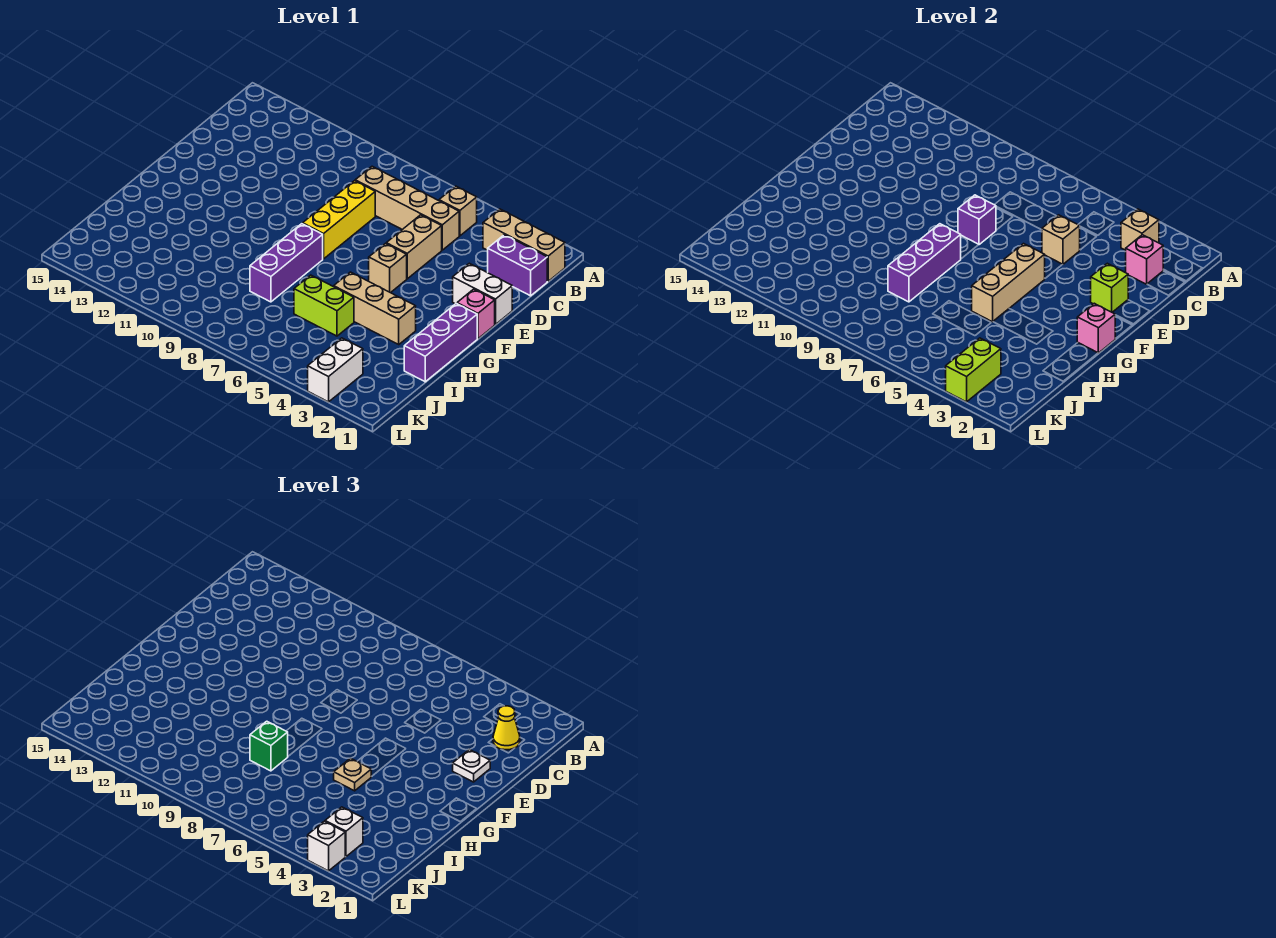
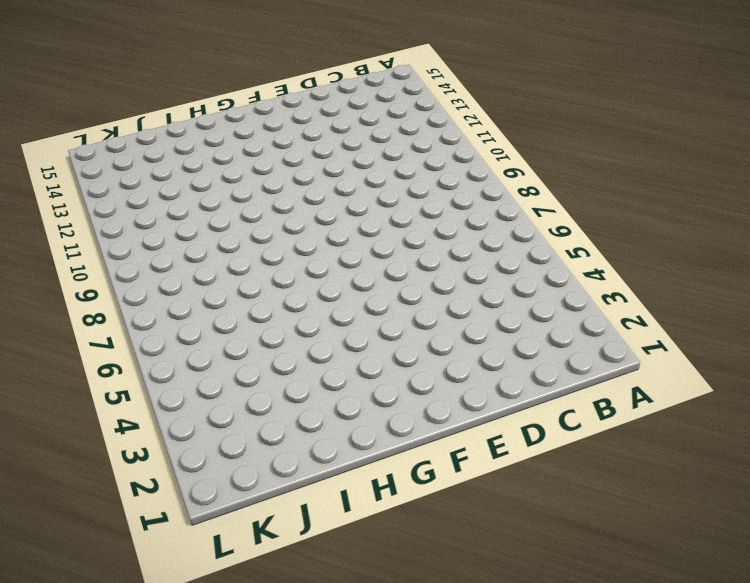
none -> tan 1x3 brick [483,209,565,281]
none -> tan 1x1 brick [439,186,477,236]
none -> purple 1x2 brick [488,235,547,296]

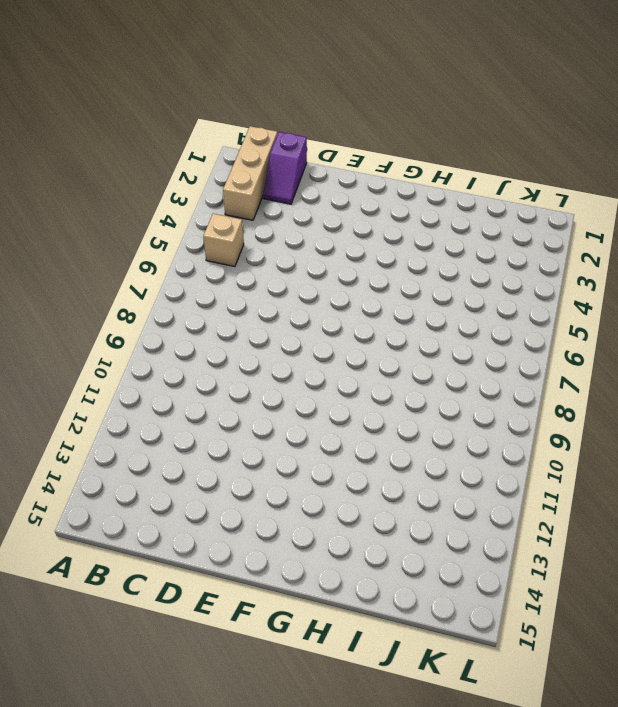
purple 1x2 slope [263,132,307,204] -> purple 1x2 brick [488,235,547,296]
none -> tan 1x4 brick [355,166,459,250]
none -> tan 1x2 brick [386,215,442,279]
none -> yellow 1x3 brick [303,181,375,259]

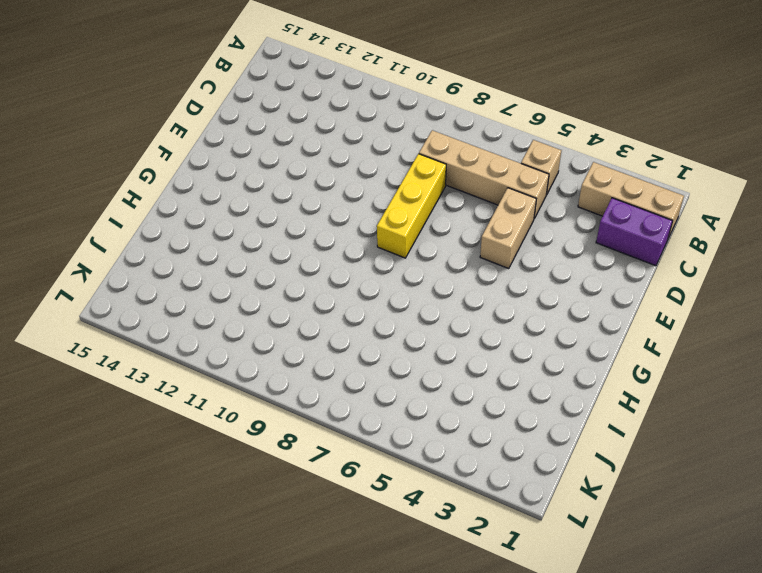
none -> white 1x2 brick [453,263,512,324]
none -> pink 1x1 brick [457,289,495,339]
none -> tan 1x1 brick [369,244,407,293]

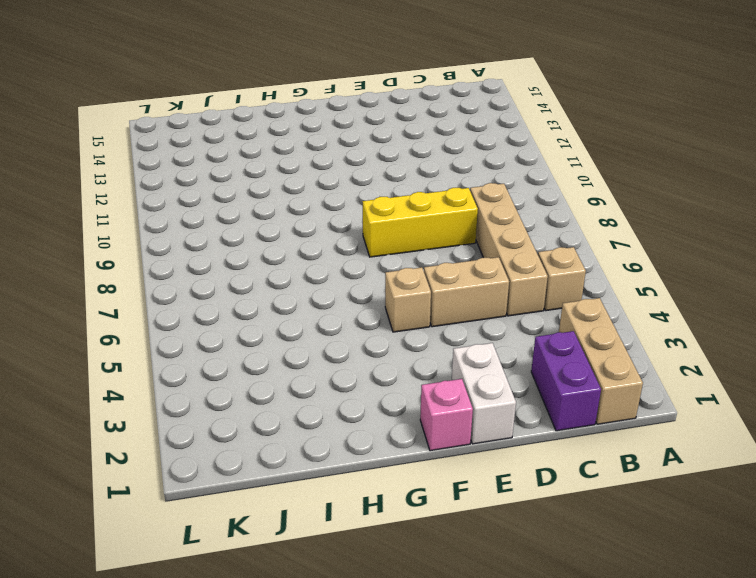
none -> purple 1x3 brick [404,303,477,382]
none -> purple 1x3 brick [250,224,323,302]
none -> tan 1x3 brick [334,272,416,344]

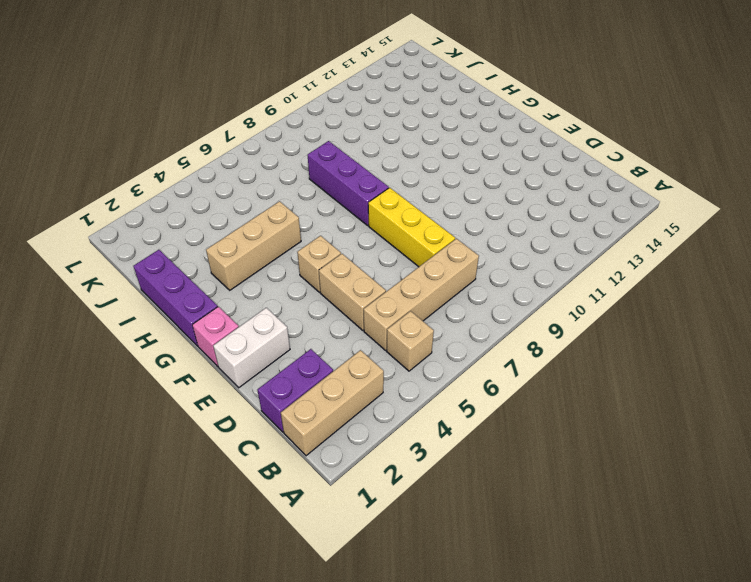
none -> lime 1x2 brick [294,275,354,336]
none -> white 1x2 brick [308,338,363,402]
none -> tan 1x1 brick [1121,209,1159,250]

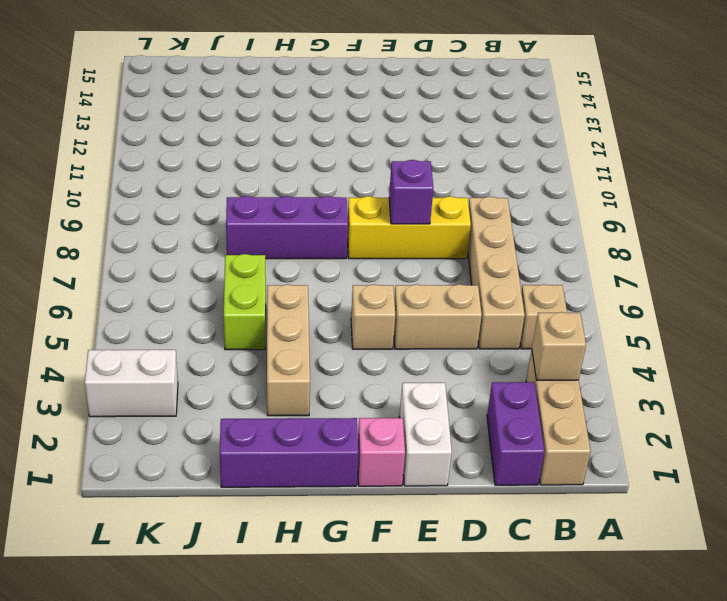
none -> pink 1x1 brick [1126,235,1164,284]
none -> tan 1x1 brick [1042,215,1080,265]
none -> lime 1x1 brick [1091,263,1128,312]

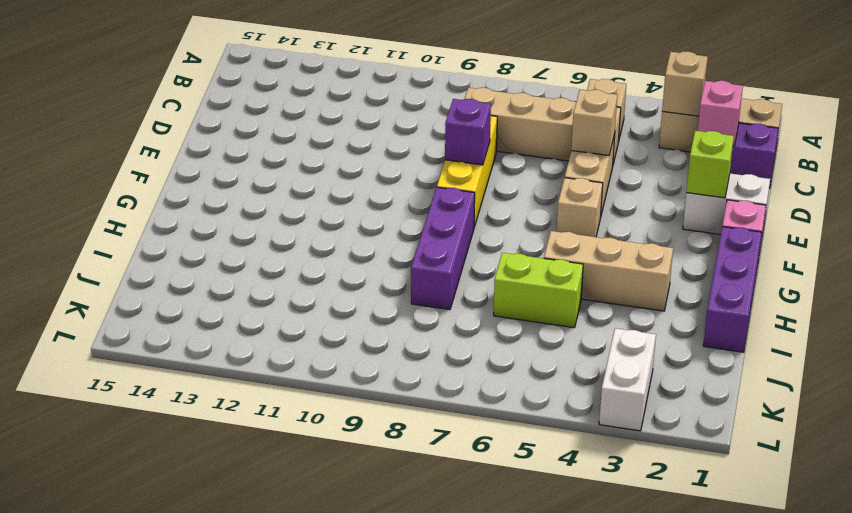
none -> tan 1x3 brick [972,244,1045,322]
none -> pink 1x1 brick [1077,303,1115,353]
none -> purple 1x3 brick [888,224,961,302]

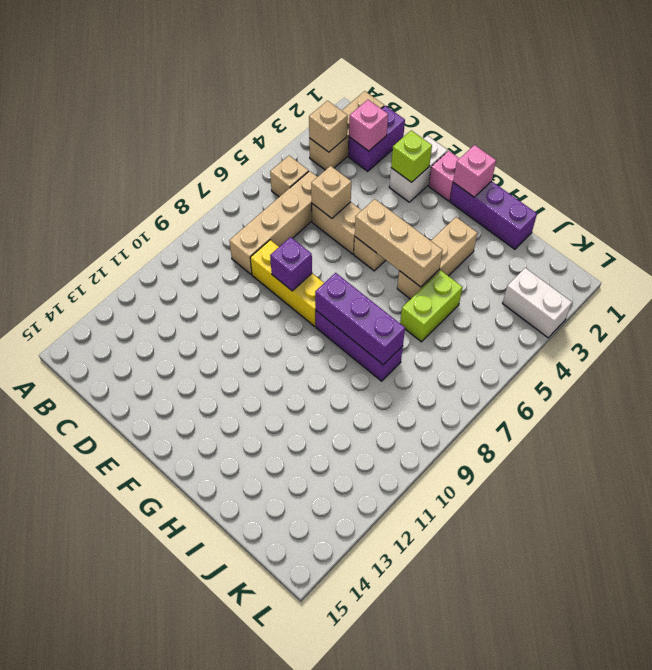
none -> lime 1x2 brick [946,338,1001,402]
none -> yellow 1x1 cone [493,706,520,750]
none -> white 1x1 plate [453,749,490,782]

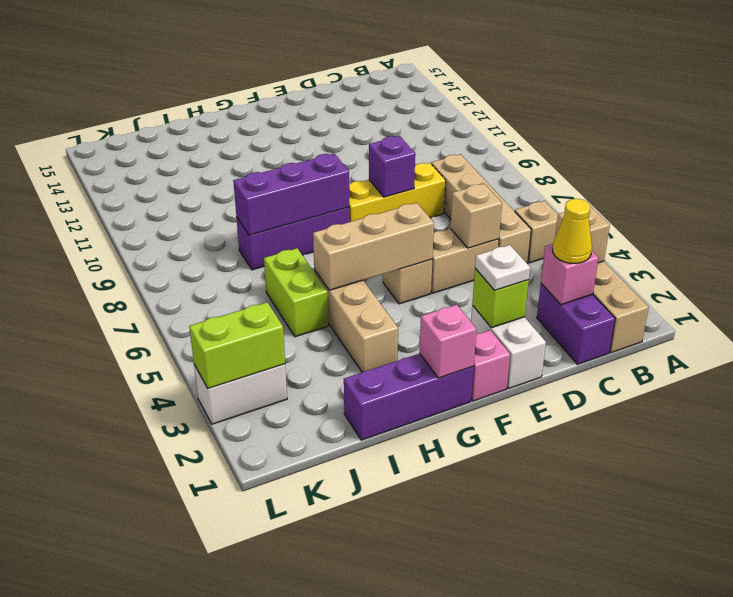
none -> tan 1x1 plate [334,758,371,791]
none -> green 1x1 brick [250,721,288,771]
none -> white 1x1 brick [325,807,363,857]

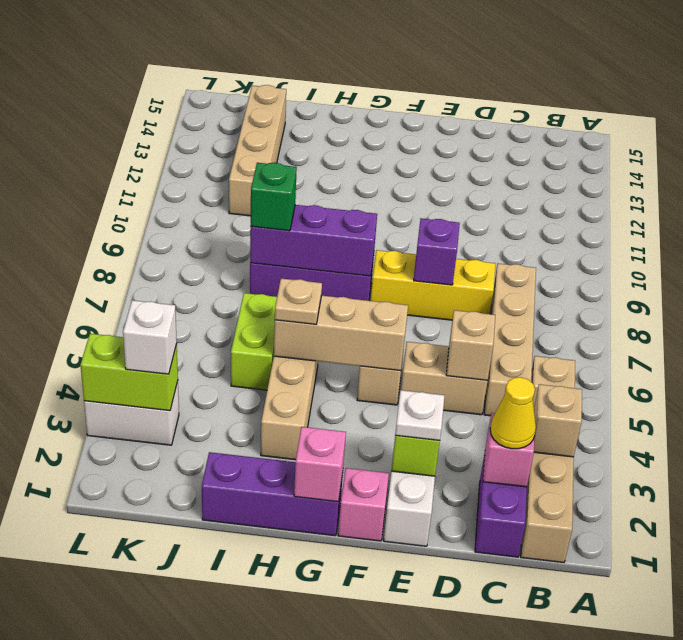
tan 1x4 brick [229,85,286,216] -> none
none -> white 1x1 brick [308,821,345,871]

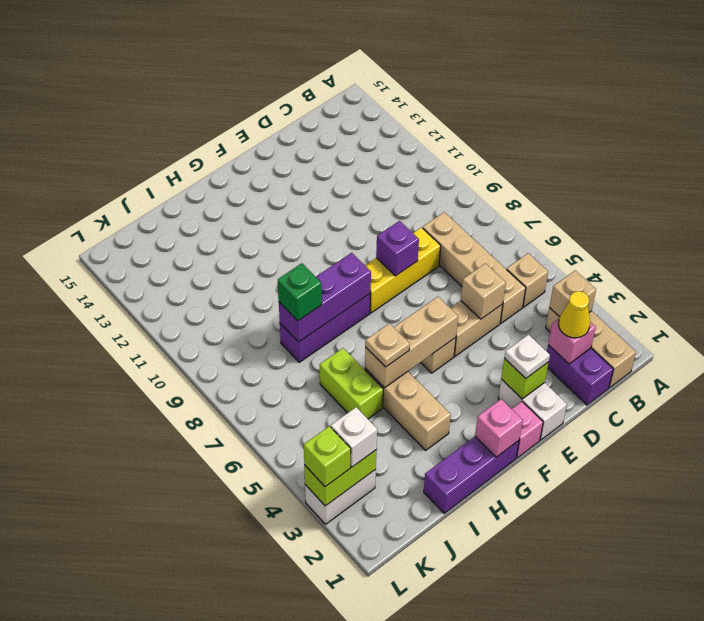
lime 1x1 brick [304,426,351,487] -> white 1x1 brick [308,821,345,871]

